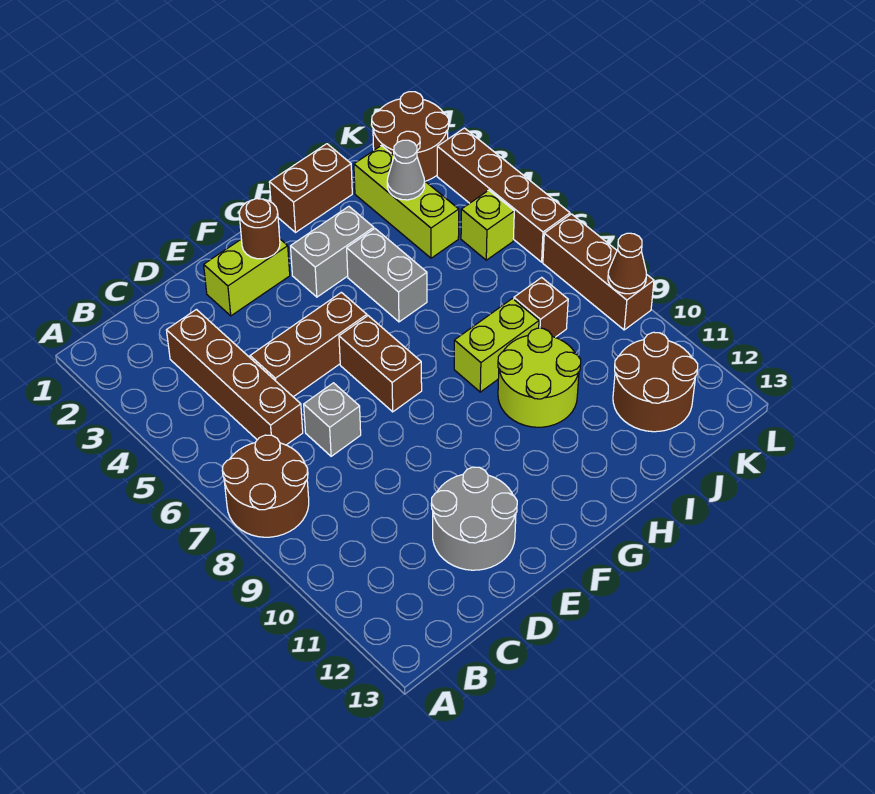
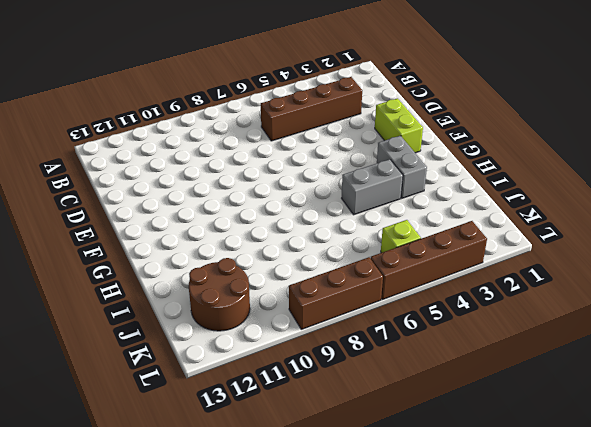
none -> brown 2x2 round brick [222,435,309,537]
none -> brown 1x3 brick [250,292,367,397]
none -> grey 1x1 brick [304,383,361,456]

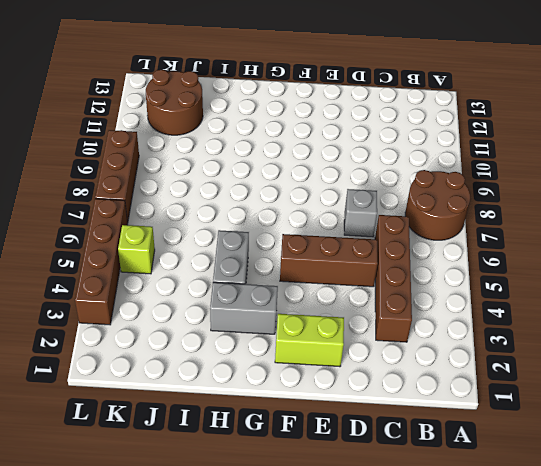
none -> grey 2x2 round brick [431,467,517,570]
none -> brown 1x2 brick [339,316,422,412]
none -> brown 1x2 brick [269,144,352,232]

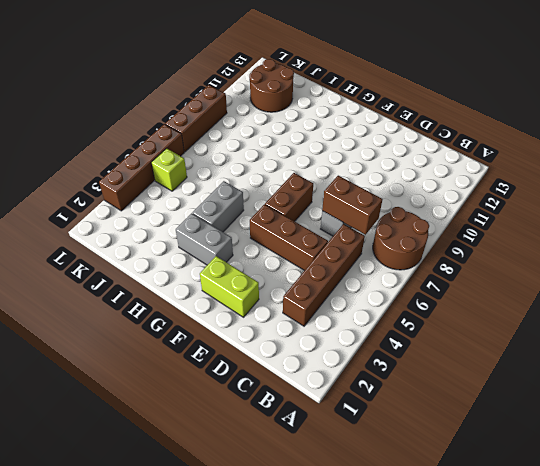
brown 1x2 brick [322,176,382,235] -> brown 1x2 brick moved to [269,144,352,232]
none -> grey 2x2 round brick [431,467,517,570]
none -> lime 1x2 brick [454,299,539,392]
none -> lime 2x2 round brick [498,328,581,427]

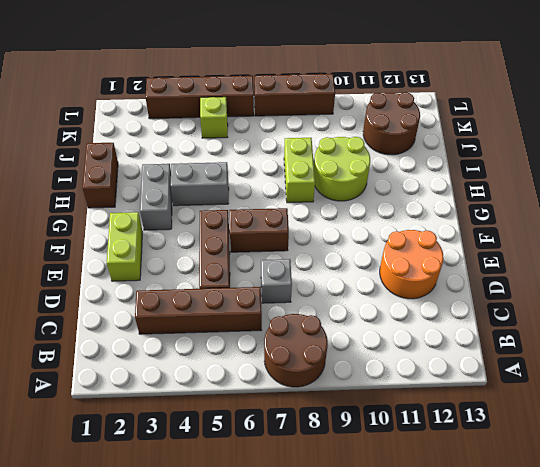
orange 2x2 round brick [380,230,444,299] -> grey 2x2 round brick [431,467,517,570]
none -> lime 1x3 brick [354,146,459,258]
none -> brown 1x1 brick [514,277,568,337]
none -> brown 2x2 round brick [372,92,449,181]

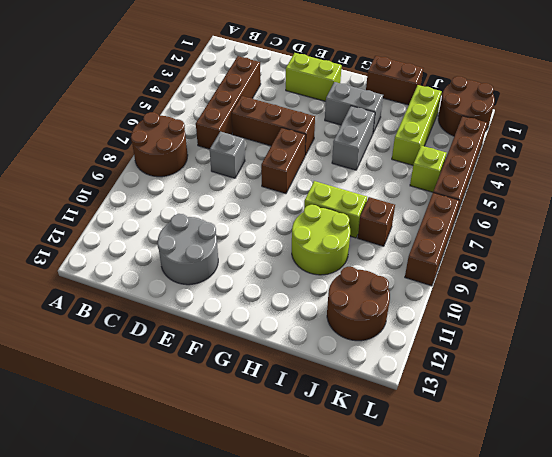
none -> brown 1x1 round brick [239,199,280,259]
none -> grey 1x1 cone [387,140,424,200]
none -> brown 1x1 cone [608,233,646,294]

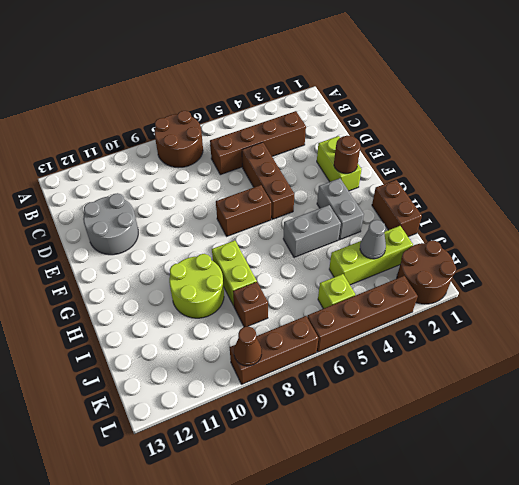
none -> grey 1x1 brick [304,383,361,456]
none -> brown 2x2 round brick [613,332,698,432]

